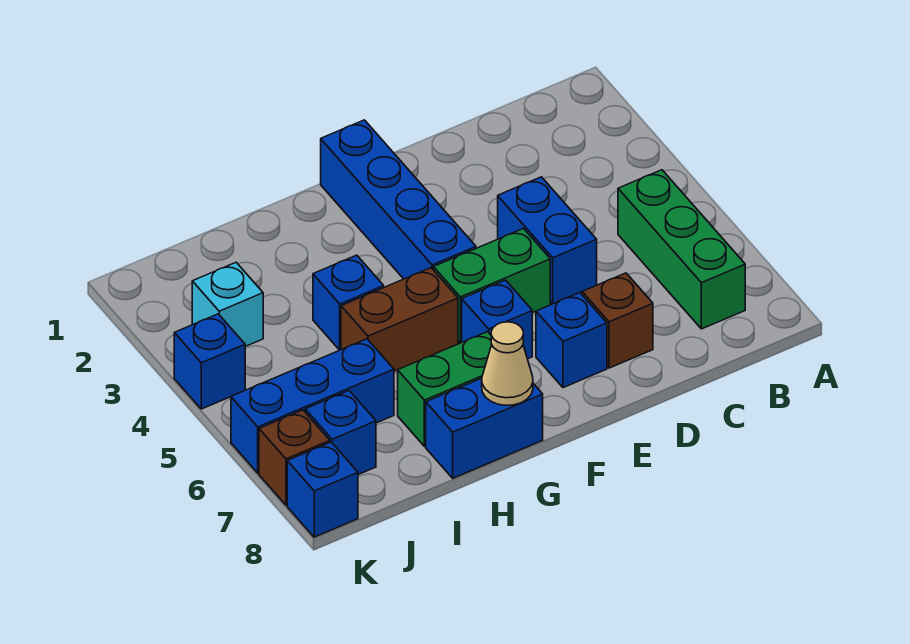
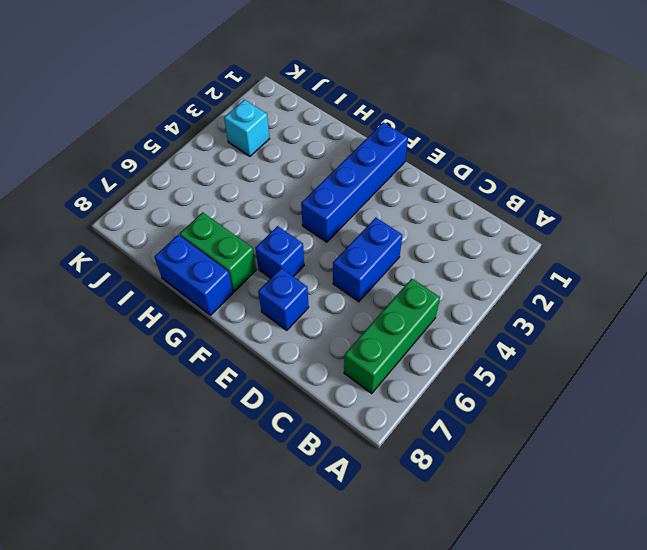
none -> brown 1x1 brick [582,273,653,368]
none -> green 1x2 brick [433,229,550,343]
none -> brown 1x2 brick [341,268,458,371]

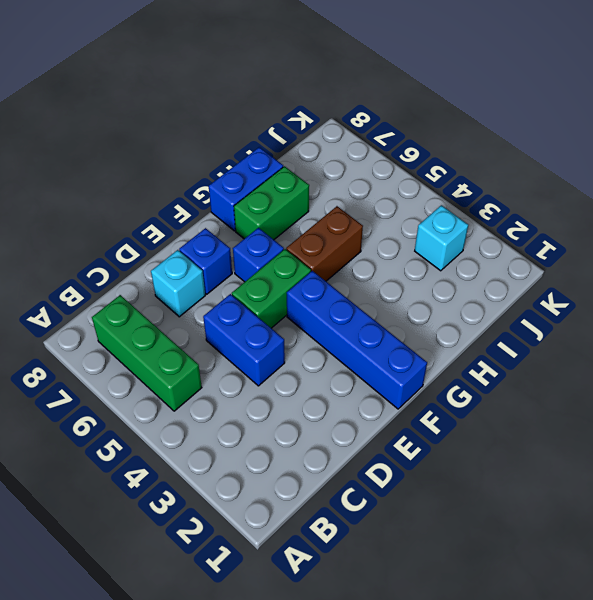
cyan 1x1 brick [151,250,205,317] -> brown 1x1 brick [582,273,653,368]
none -> blue 1x1 brick [313,255,384,350]
none -> blue 1x3 brick [231,339,394,473]
none -> blue 1x1 brick [305,391,376,475]

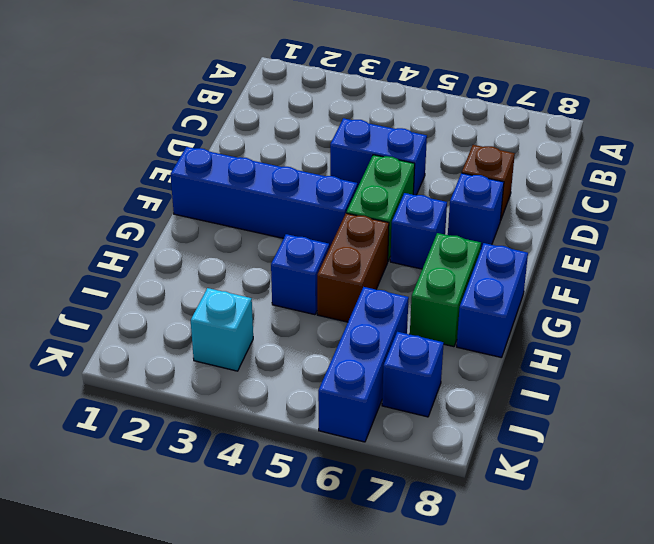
none -> green 1x3 brick [618,170,745,329]
none -> blue 1x1 brick [174,314,245,409]
none -> brown 1x1 brick [259,410,330,505]

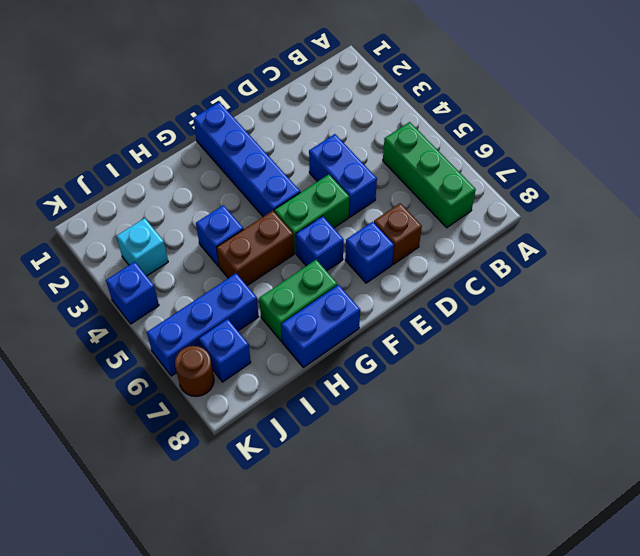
brown 1x1 round brick [175,346,214,396] -> brown 1x1 brick [259,410,330,505]
none -> blue 1x1 brick [287,442,358,537]
none -> tan 1x1 cone [482,322,533,405]

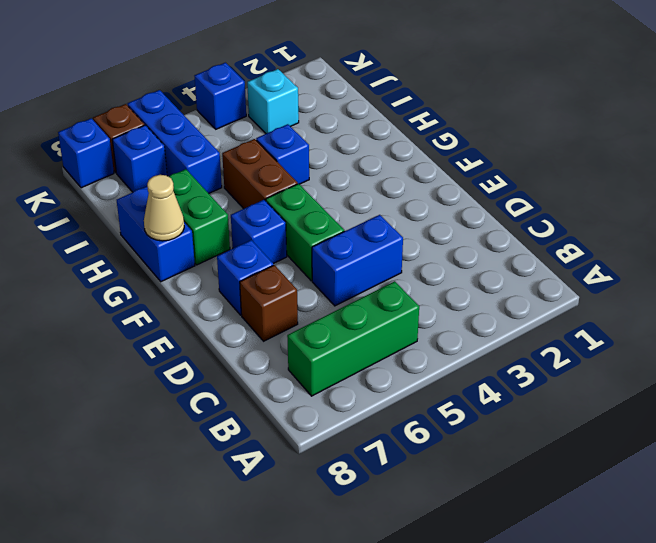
none -> blue 1x4 brick [321,120,476,279]

